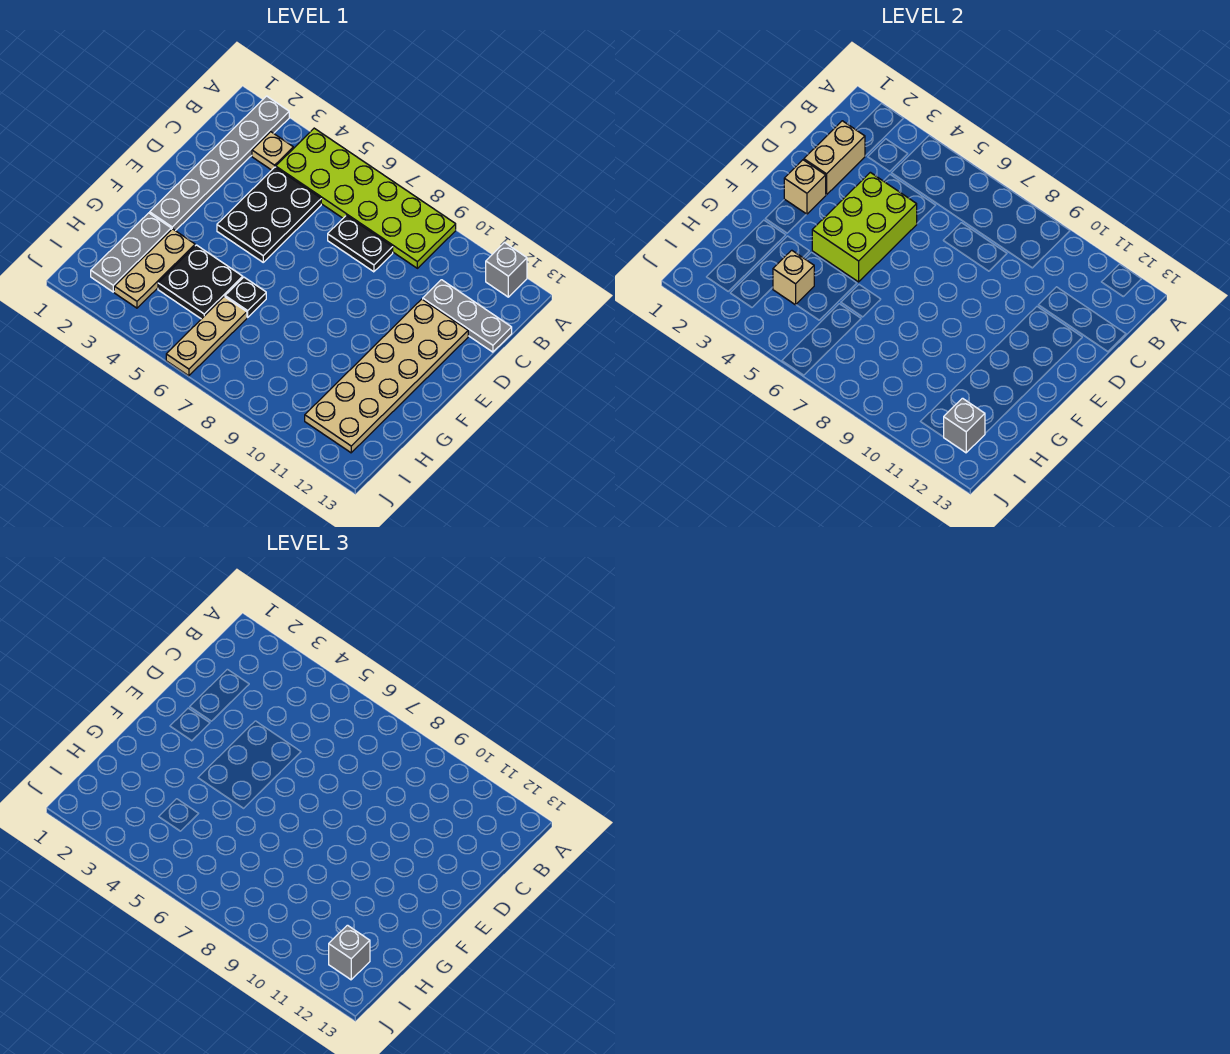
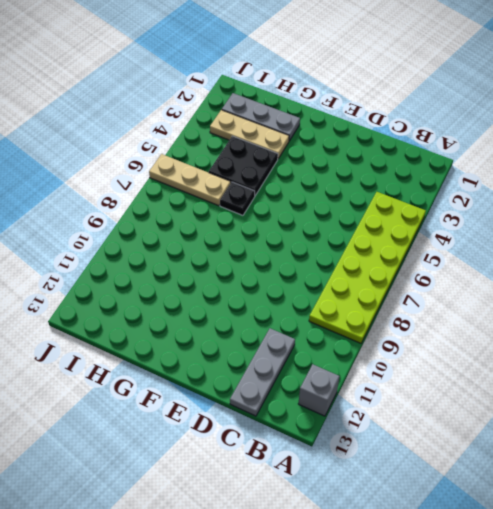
none -> grey 1x6 plate [150,96,289,231]
none -> tan 1x1 plate [252,132,293,170]
none -> black 2x3 plate [217,167,321,262]

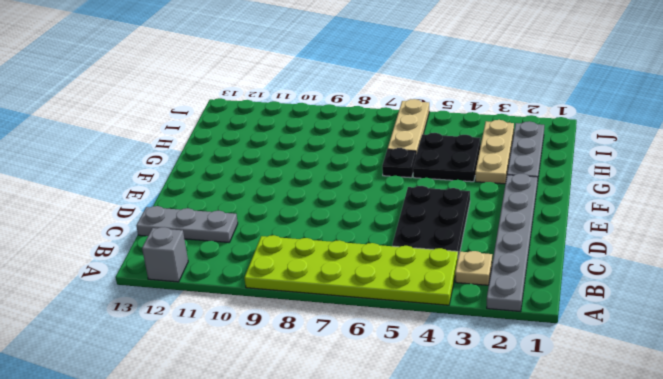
none -> black 1x2 plate [328,215,393,272]
none -> tan 2x6 plate [305,299,468,453]
none -> tan 1x2 brick [804,121,865,195]

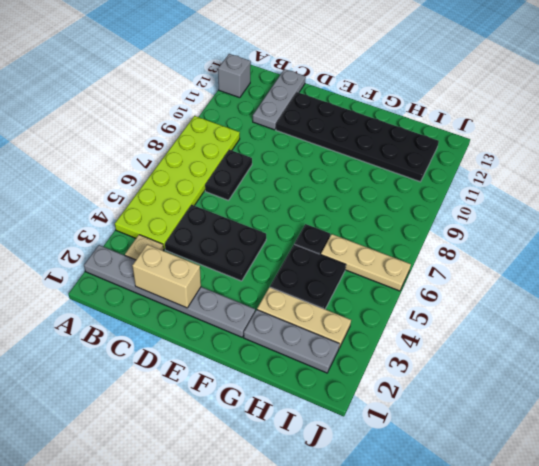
black 2x6 plate [276,92,439,182] -> tan 2x6 plate [305,299,468,453]
none -> lime 2x3 brick [812,172,917,282]
none -> tan 1x1 brick [784,160,826,214]
none -> tan 1x1 brick [773,250,814,305]

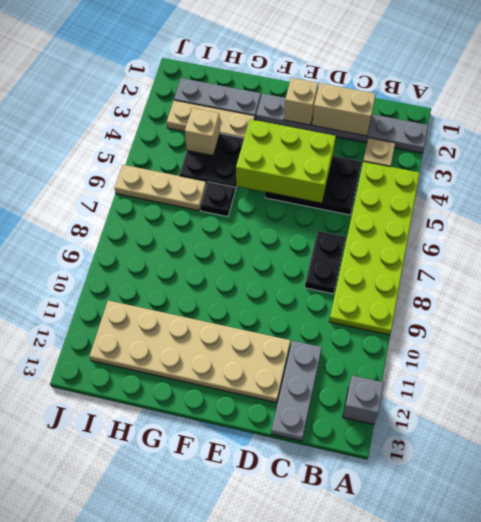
none -> grey 1x1 brick [944,398,985,453]
none -> grey 1x1 brick [329,925,370,980]

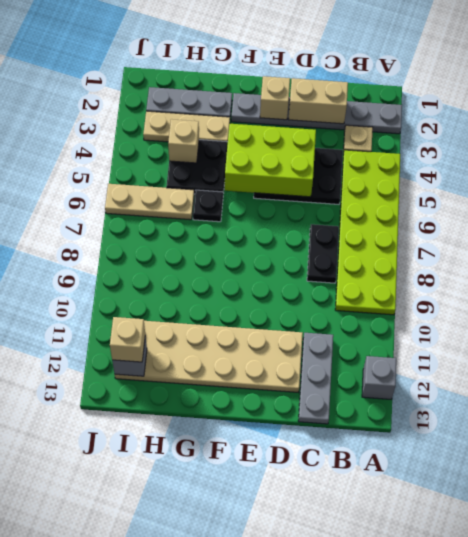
tan 1x1 brick [110,317,145,362] -> grey 1x1 brick [329,925,370,980]

